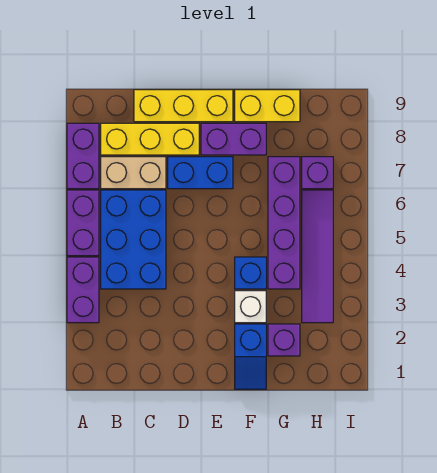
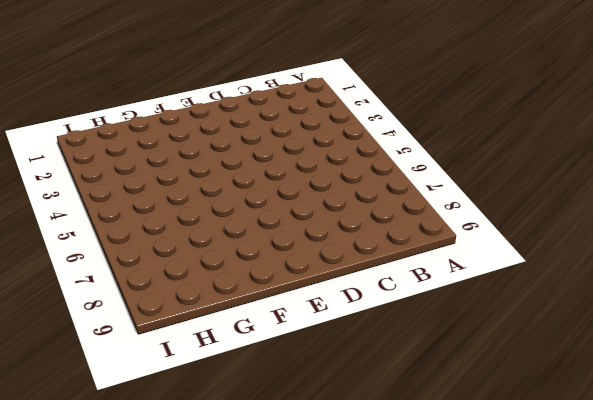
none -> purple 1x2 brick [67,257,99,323]
none -> purple 1x2 brick [67,190,99,256]
none -> purple 1x2 brick [67,123,99,189]

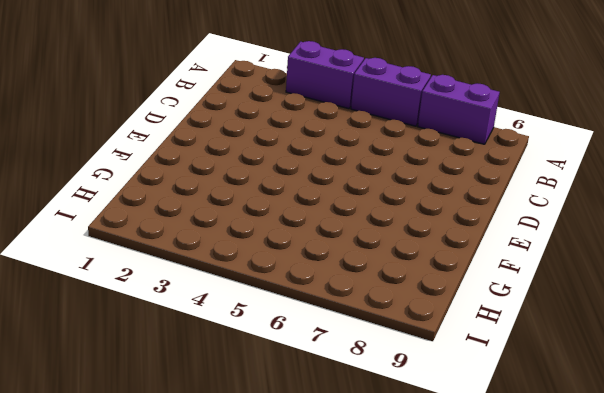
none -> blue 2x3 brick [101,190,166,289]
none -> tan 1x2 brick [101,157,166,189]
none -> yellow 1x3 brick [101,123,199,155]

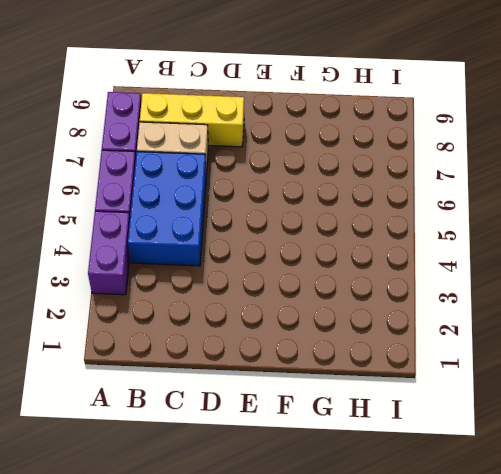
none -> yellow 1x3 brick [134,90,233,122]
none -> blue 1x2 brick [168,157,233,189]
none -> purple 1x2 brick [201,123,266,155]

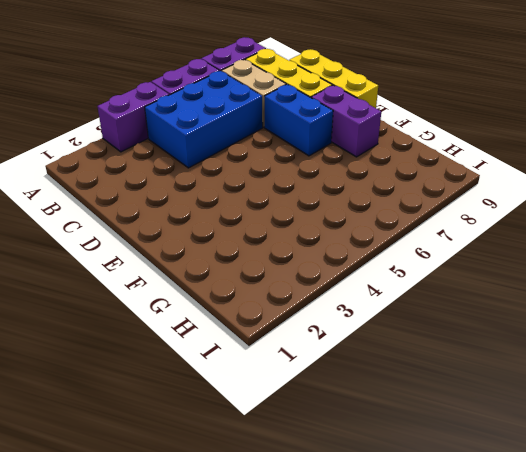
none -> blue 1x2 slope [235,324,266,389]
none -> white 1x1 brick [235,291,266,323]
none -> blue 1x1 brick [235,257,266,289]

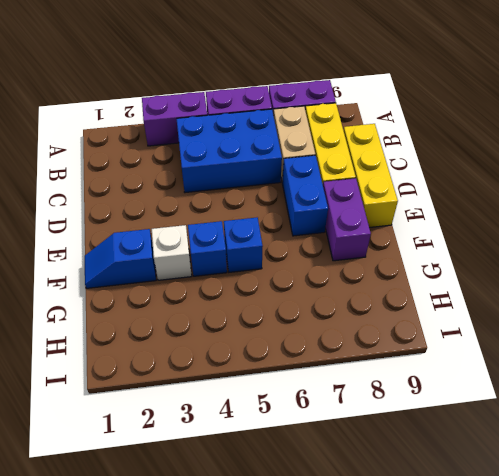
blue 1x1 brick [224,218,263,272] -> none
none -> yellow 1x2 brick [235,90,300,122]
none -> purple 1x1 brick [268,324,300,356]
none -> purple 1x4 brick [268,157,300,289]

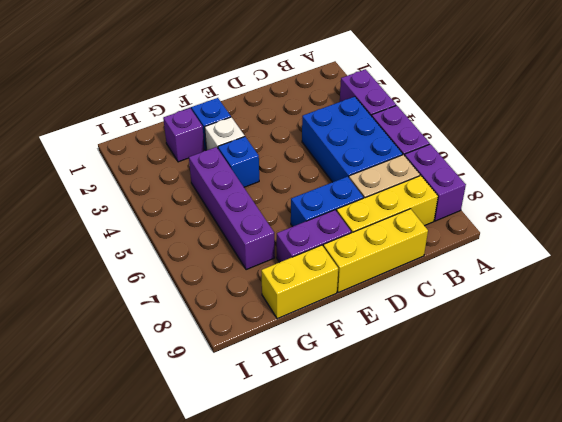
none -> purple 1x4 tile [302,190,333,323]
none -> purple 1x1 brick [302,157,333,189]

